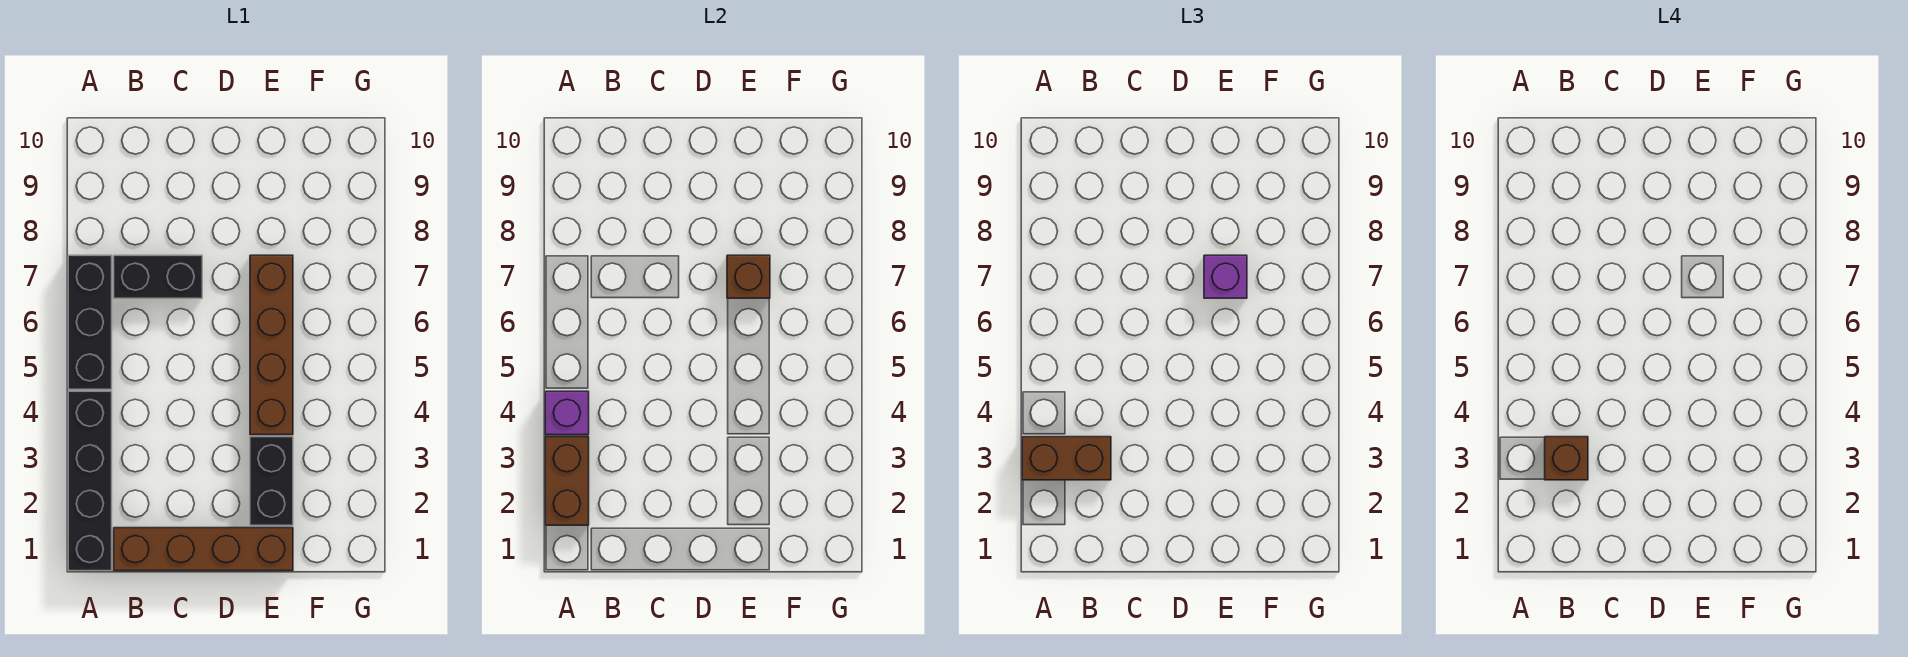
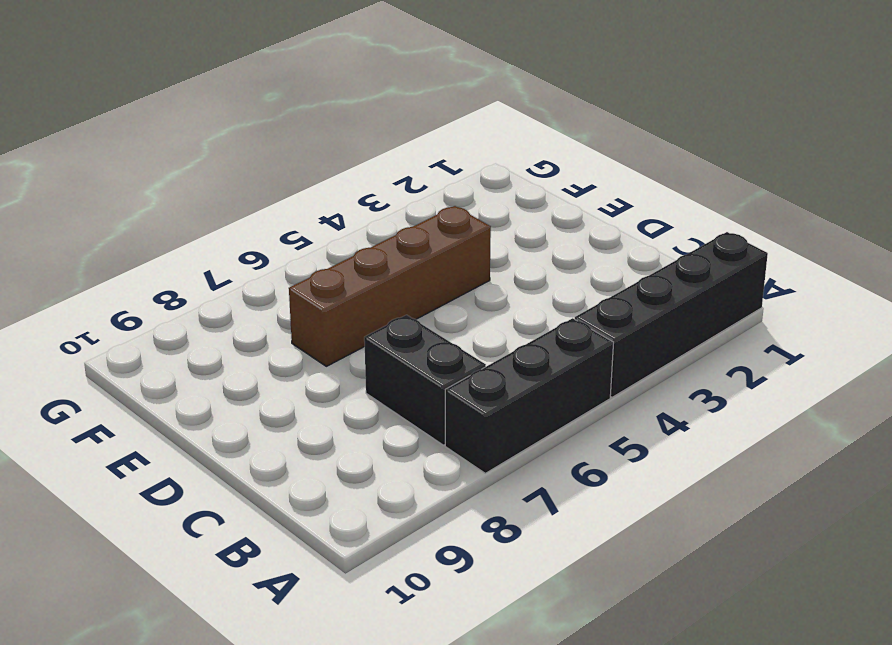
none -> brown 1x4 brick [114,528,293,571]
none -> black 1x2 brick [250,437,293,525]
none -> brown 1x2 brick [545,437,589,525]

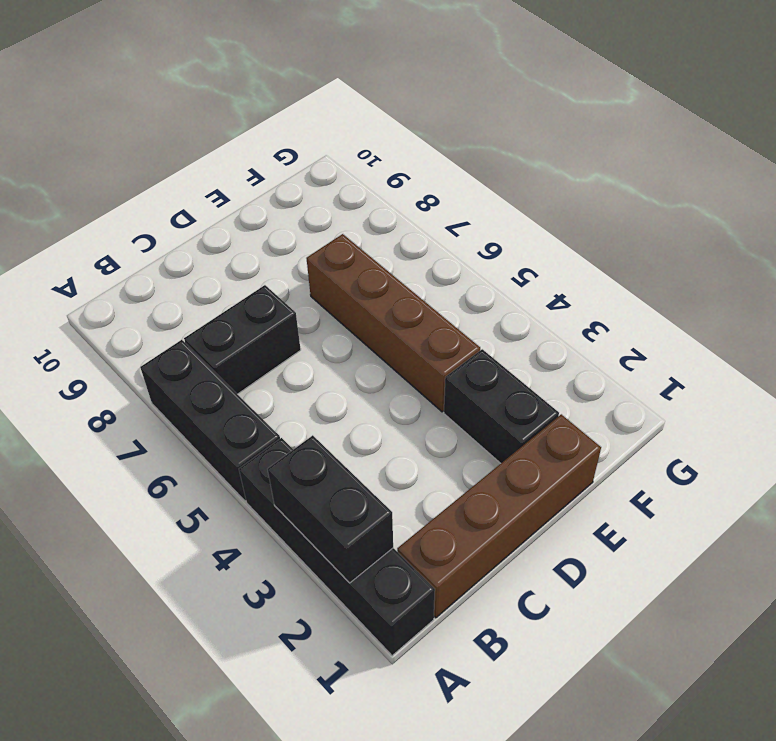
black 1x2 brick [268,435,393,583] -> brown 1x2 brick [545,437,589,525]
none -> purple 1x1 brick [545,391,589,435]
none -> brown 1x1 brick [727,255,770,298]
none -> brown 1x2 brick [1022,437,1111,480]

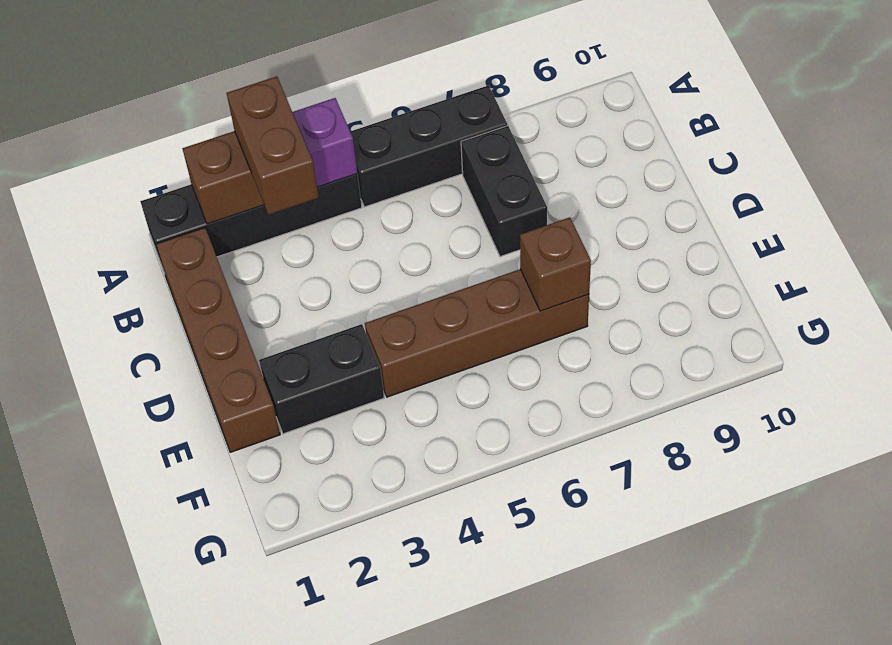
none -> purple 1x1 brick [1204,255,1247,298]
none -> brown 1x1 brick [1545,437,1588,480]

